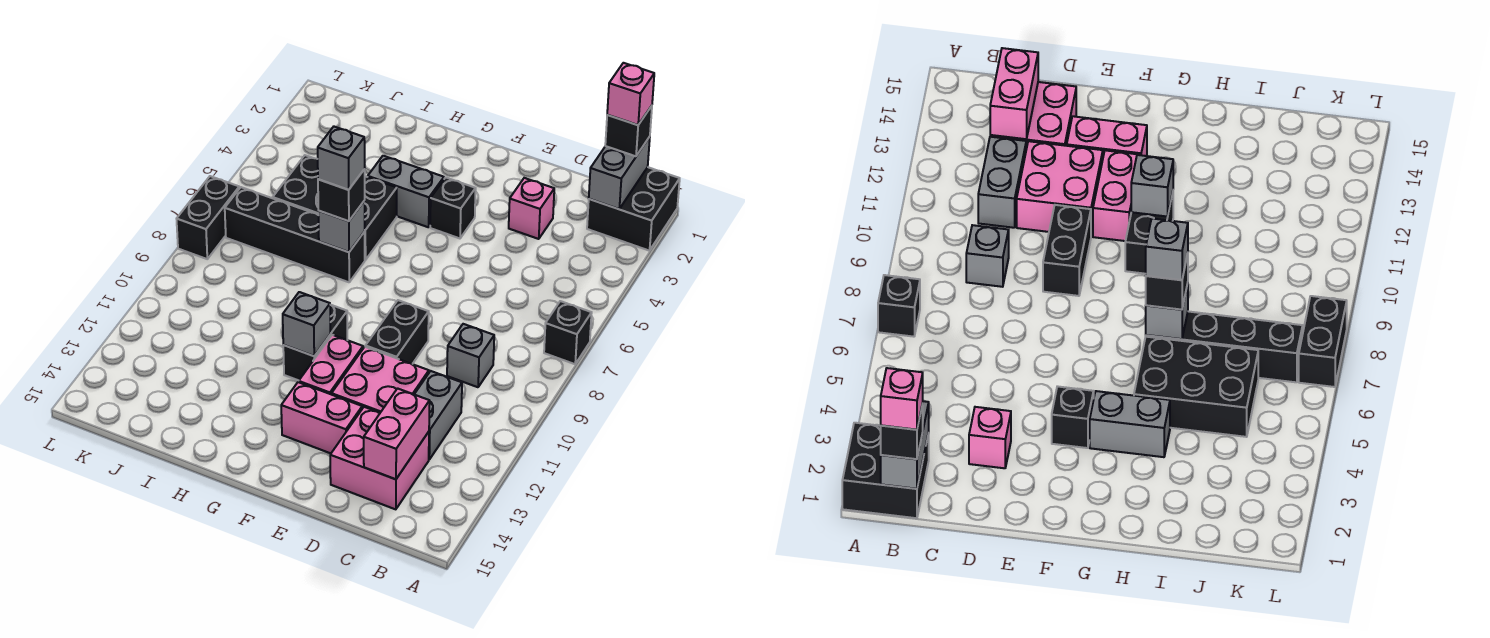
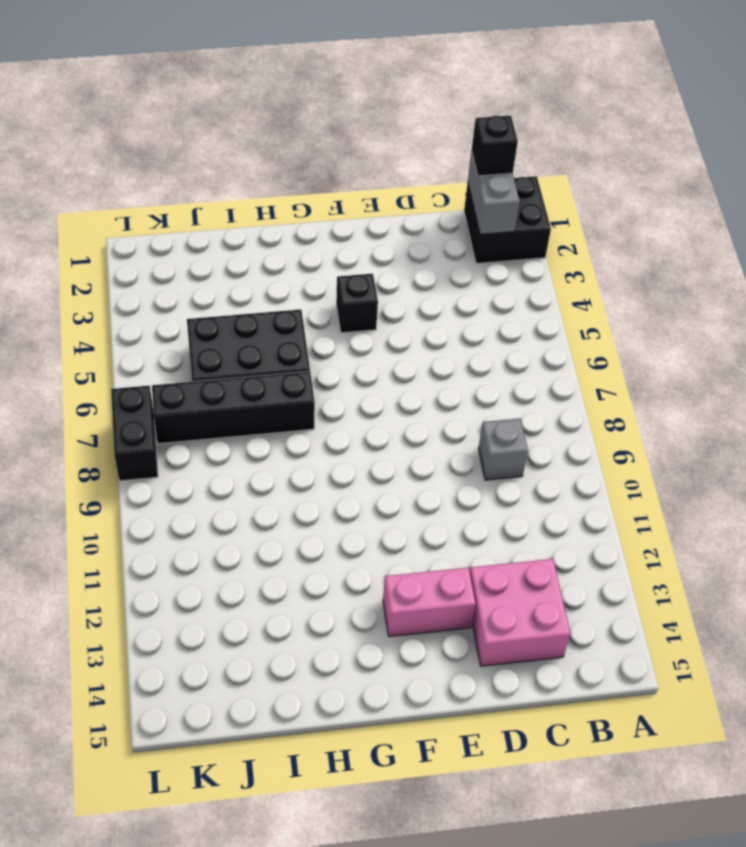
none -> black 1x1 brick [544,301,592,364]
none -> grey 1x2 brick [414,371,462,459]
none -> pink 1x1 brick [509,178,554,239]

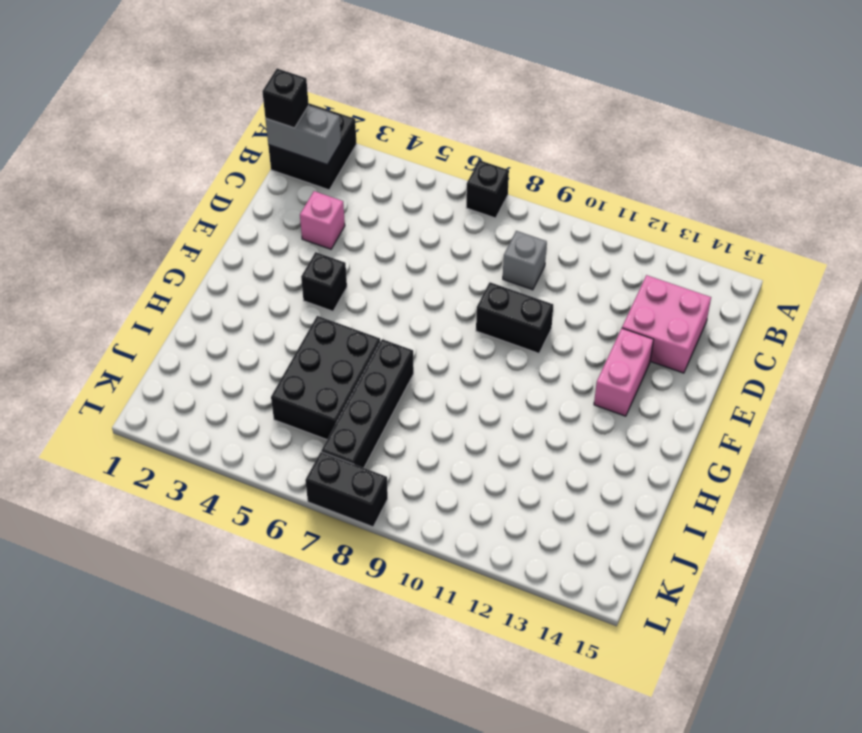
none -> grey 1x2 brick [414,371,462,459]
none -> pink 2x2 brick [332,347,429,413]
none -> pink 1x2 brick [299,335,363,394]

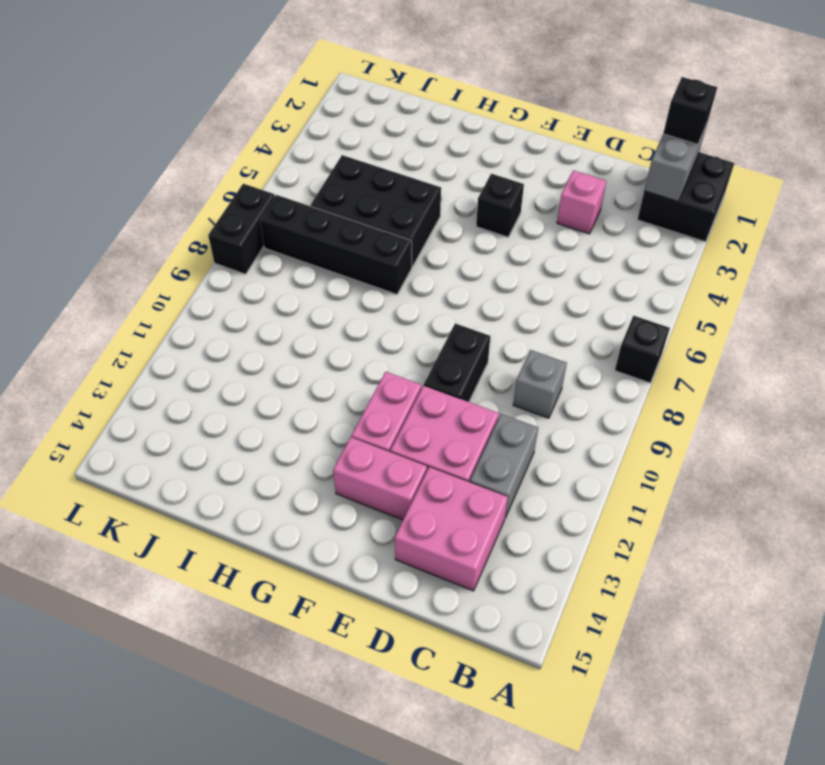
none -> grey 1x2 brick [368,156,444,227]
none -> black 1x2 brick [283,305,347,380]
none -> pink 1x2 brick [364,388,430,479]

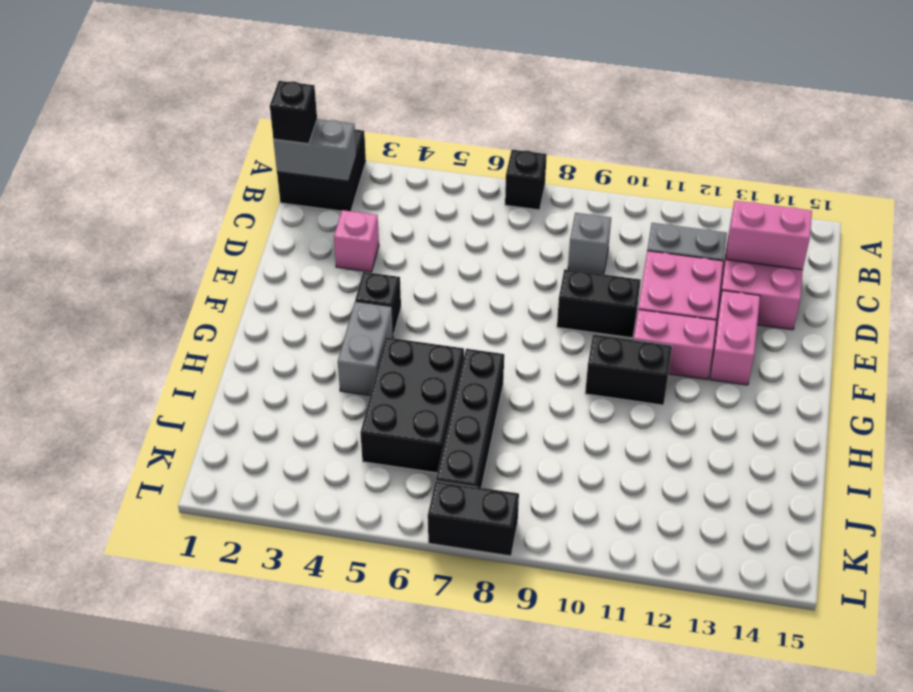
none -> grey 1x1 brick [283,292,330,356]
none -> grey 1x1 brick [318,201,365,252]
none -> black 1x1 brick [318,169,365,221]

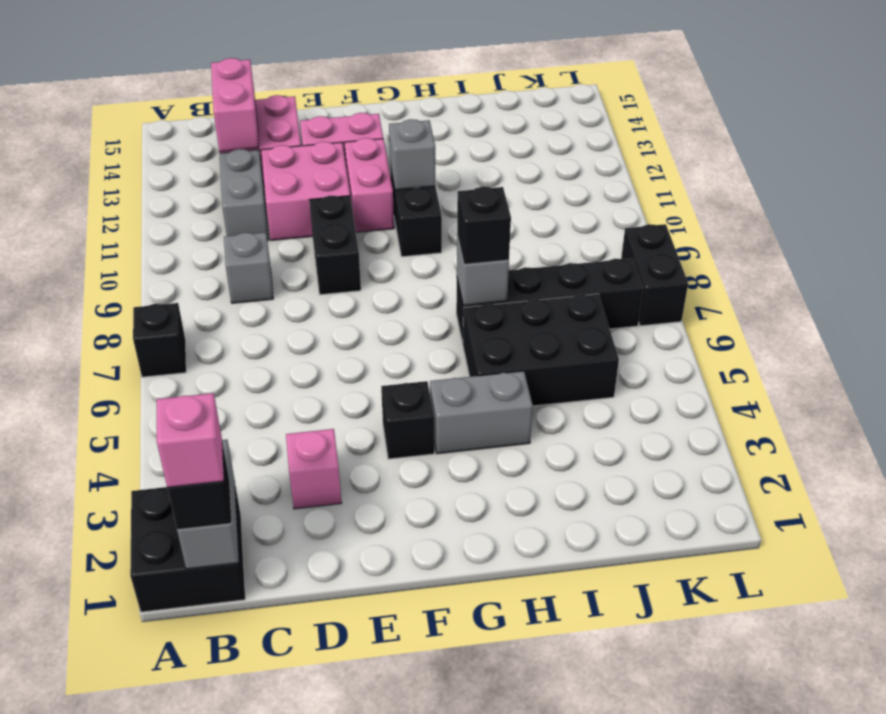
none -> grey 1x1 brick [318,127,365,190]

